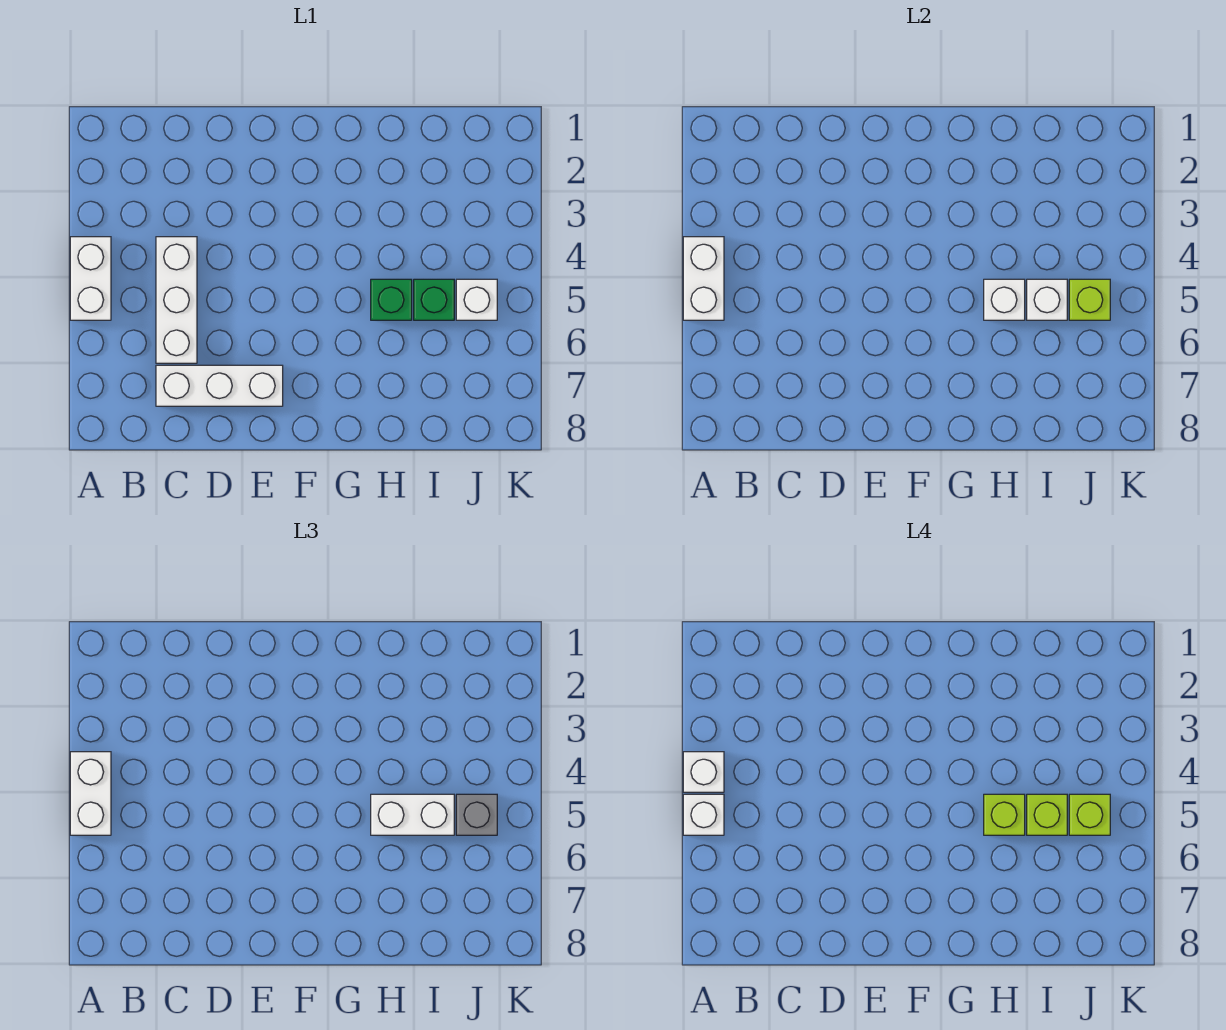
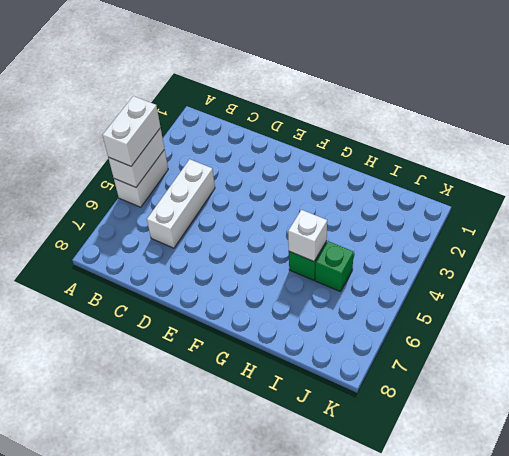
none -> white 1x3 brick [156,365,283,406]
none -> white 1x1 brick [456,279,497,320]
none -> white 1x1 brick [1027,279,1067,320]

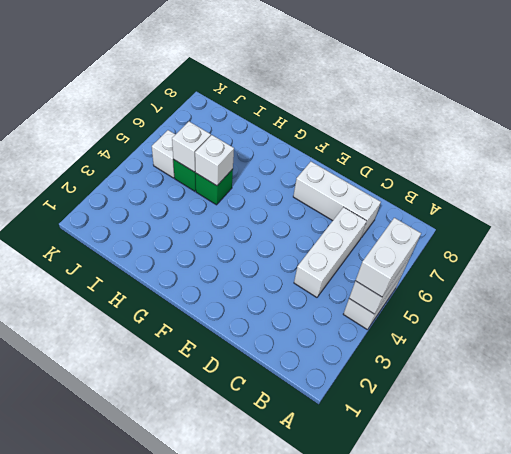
none -> lime 1x1 brick [1069,279,1110,320]
none -> white 1x2 brick [371,794,454,835]
none -> grey 1x1 brick [456,794,497,835]

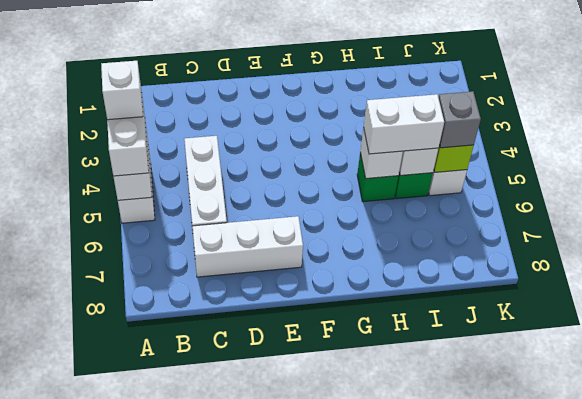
none -> white 1x1 brick [683,794,724,835]
none -> lime 1x1 brick [984,794,1025,835]
none -> lime 1x1 brick [1027,794,1067,835]

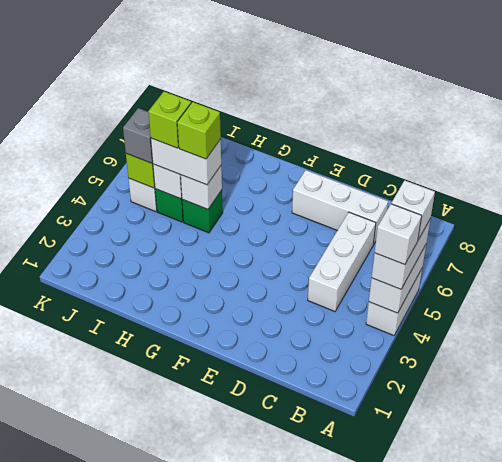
none -> lime 1x1 brick [1069,794,1110,835]

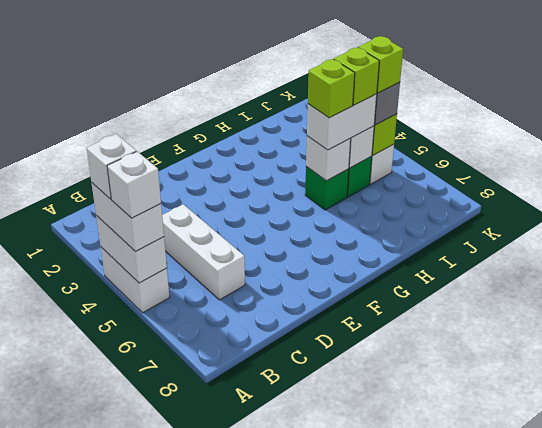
none -> white 1x3 brick [156,365,283,406]

